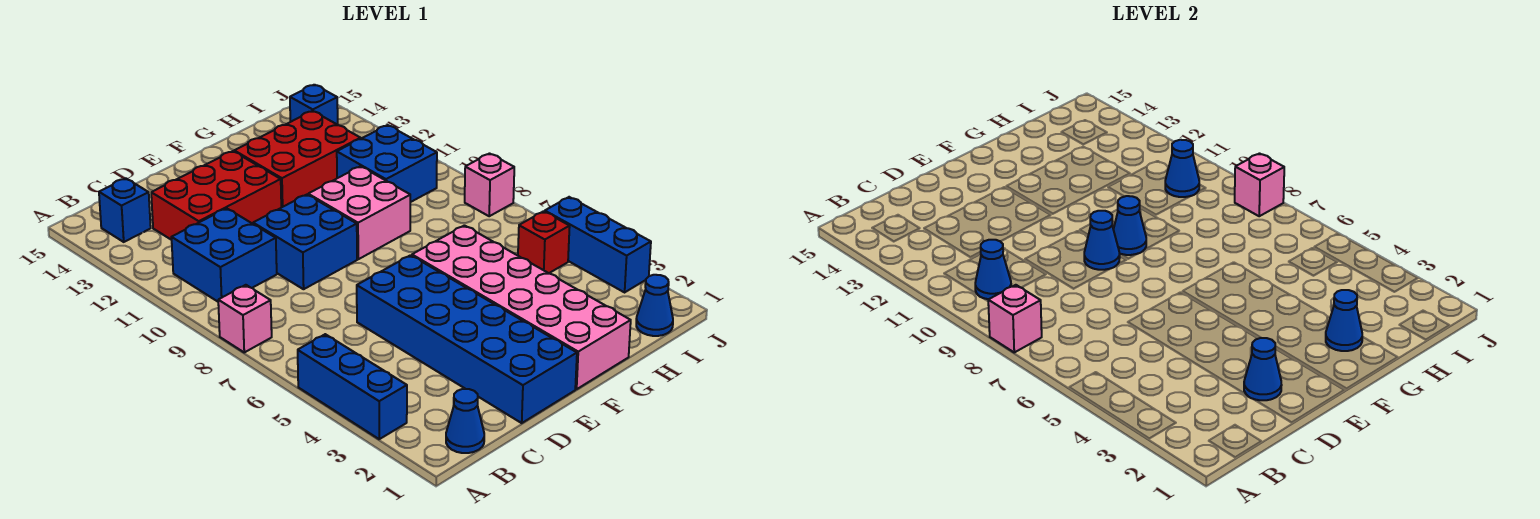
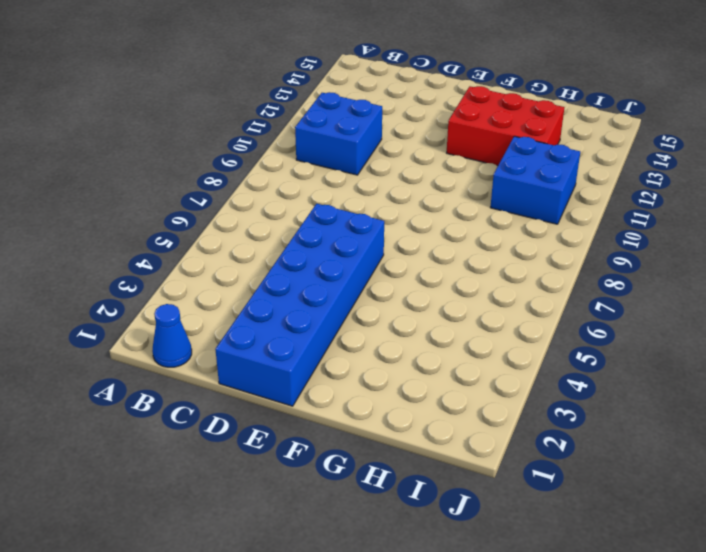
none -> blue 1x3 brick [298,334,407,439]
none -> pink 1x1 brick [218,285,272,352]
none -> blue 1x1 brick [99,178,151,242]

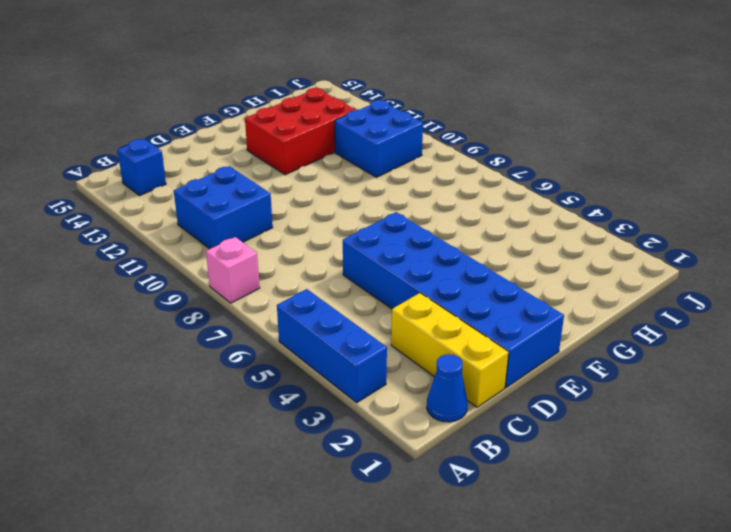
yellow 1x3 brick [391,293,508,407] -> none
none -> red 2x3 brick [151,151,281,240]
none -> blue 2x2 brick [253,195,357,289]
none -> pink 2x6 brick [412,225,631,389]

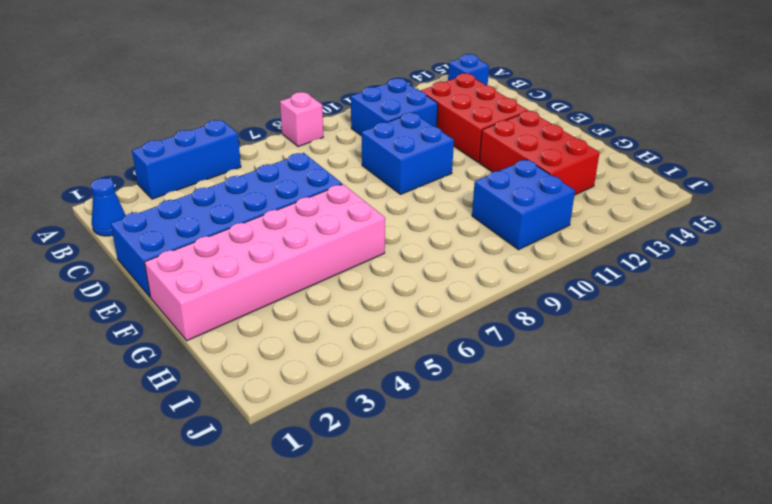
none -> pink 2x2 brick [308,166,410,259]
none -> blue 1x1 cone [636,275,673,336]
none -> red 1x1 brick [518,211,570,273]

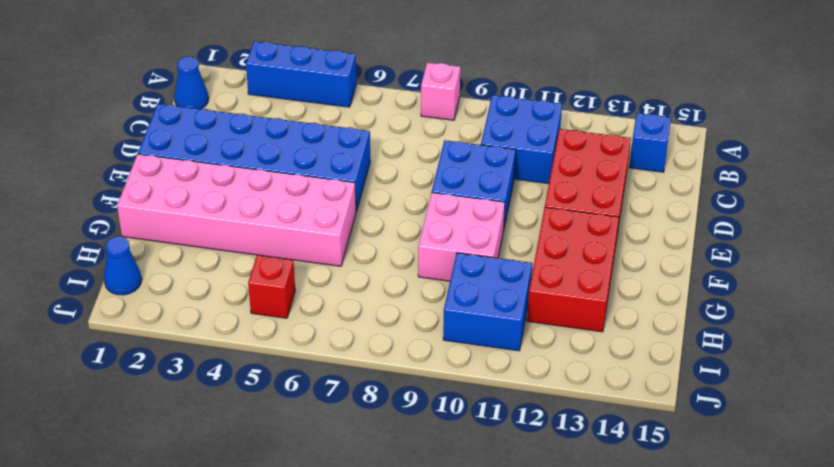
none -> blue 1x1 brick [290,85,338,125]
none -> blue 1x3 brick [545,197,651,292]
none -> pink 1x1 brick [465,154,514,216]

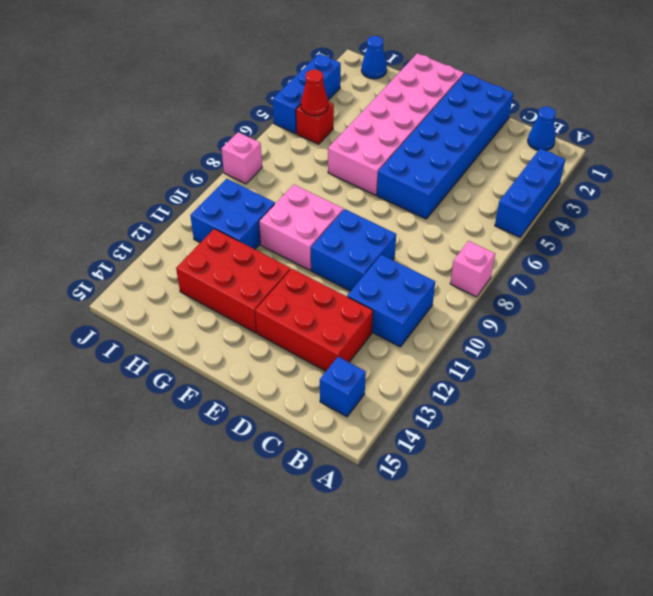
red 1x1 cone [301,69,328,116] -> none
none -> blue 1x1 brick [290,85,338,125]
none -> pink 1x1 brick [988,285,1042,352]
none -> blue 1x1 cone [975,240,1011,299]

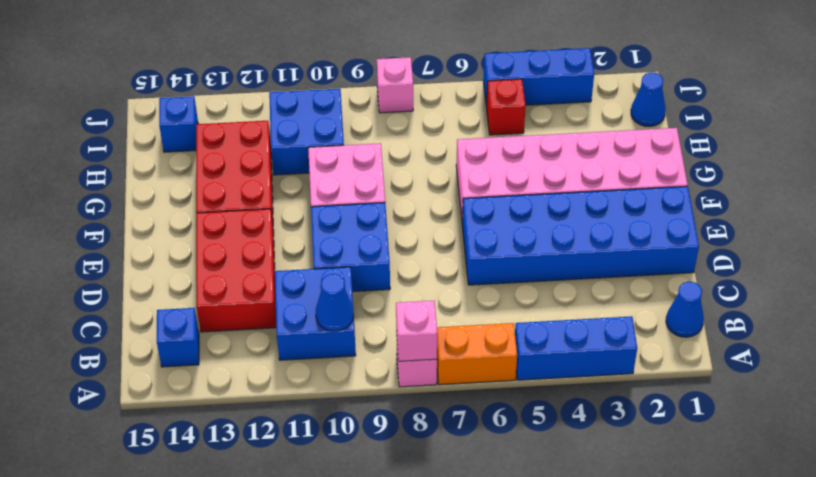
orange 1x2 brick [437,323,517,385] -> none
none -> blue 1x1 cone [1244,338,1281,400]
none -> blue 1x1 cone [1084,211,1120,270]
none -> blue 1x1 cone [1113,196,1146,255]

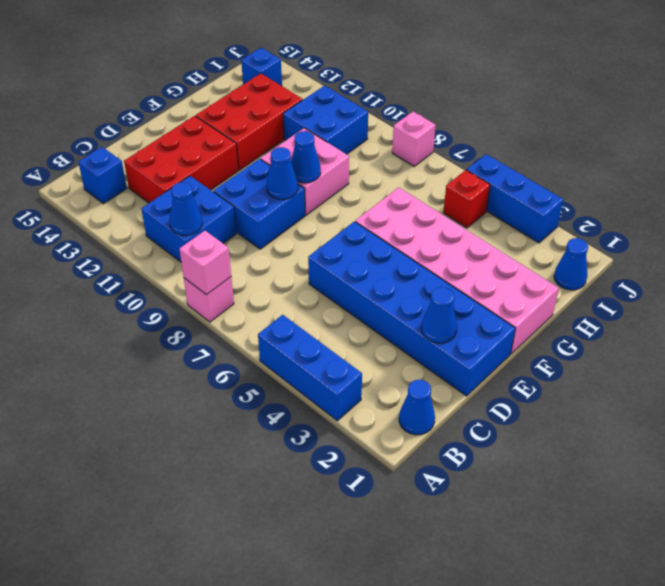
none -> blue 1x1 cone [1326,290,1362,351]
none -> blue 1x1 cone [1165,140,1199,197]
none -> pink 1x1 brick [1235,154,1284,216]

